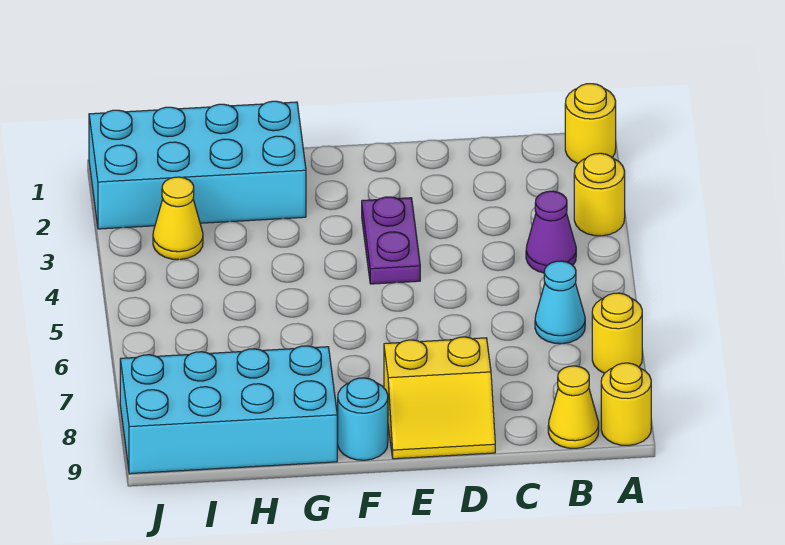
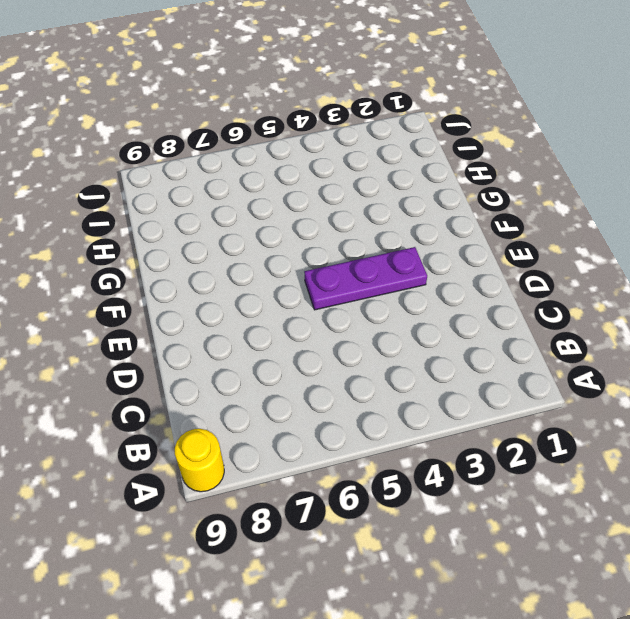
purple 1x3 plate [304,247,427,310] -> purple 1x2 plate [362,197,420,284]
none -> yellow 1x1 round brick [565,84,616,164]
none -> yellow 1x1 round brick [574,153,625,236]
none -> yellow 1x1 round brick [592,293,642,373]

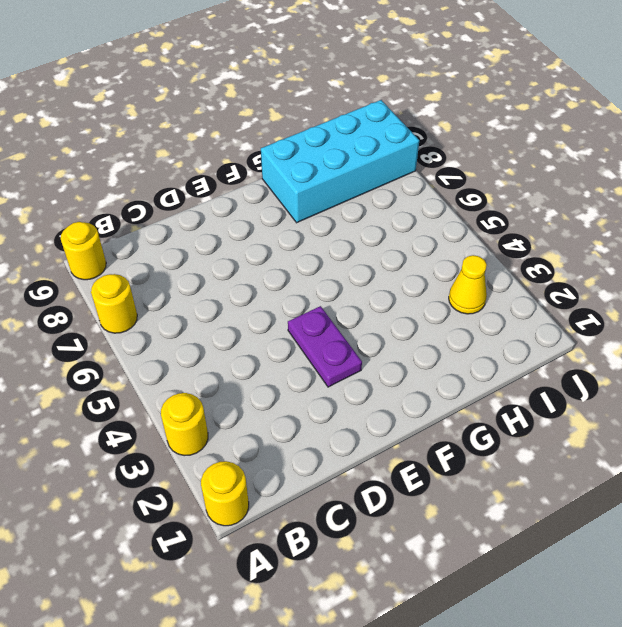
none -> purple 1x1 cone [526,191,576,273]
none -> cyan 1x1 cone [535,261,585,344]
none -> yellow 1x1 cone [548,366,599,448]

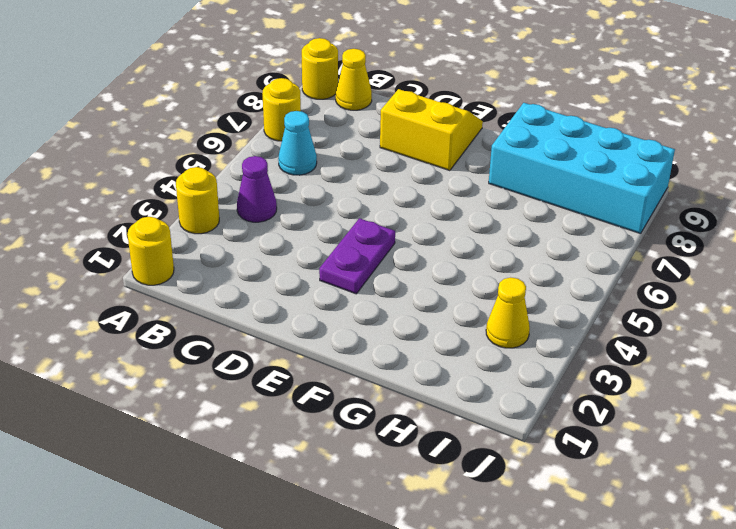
none -> cyan 1x1 round brick [338,378,388,460]
none -> cyan 2x4 brick [89,101,306,229]

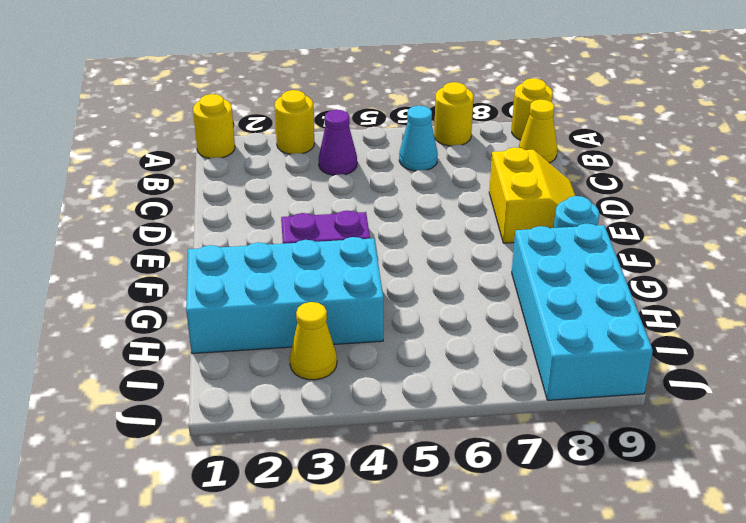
cyan 2x4 brick [186,237,383,353] -> cyan 2x4 brick turned to [89,101,306,229]

